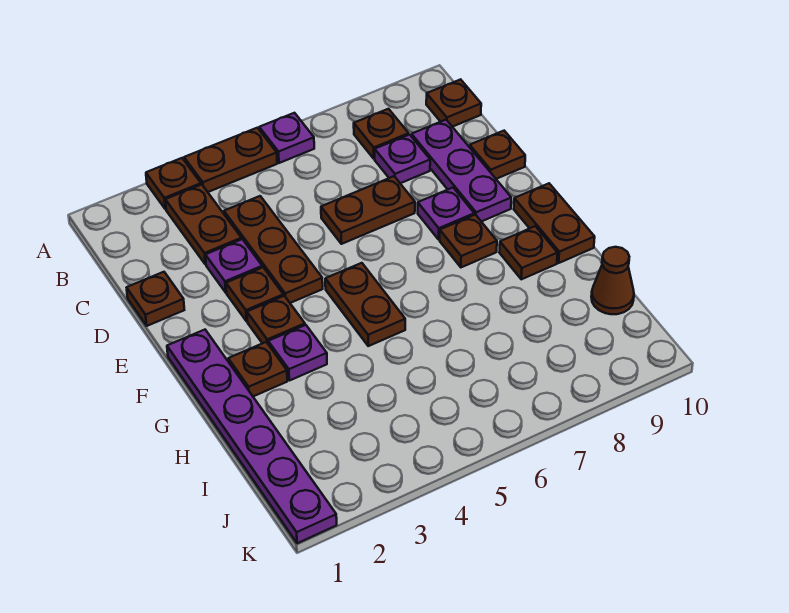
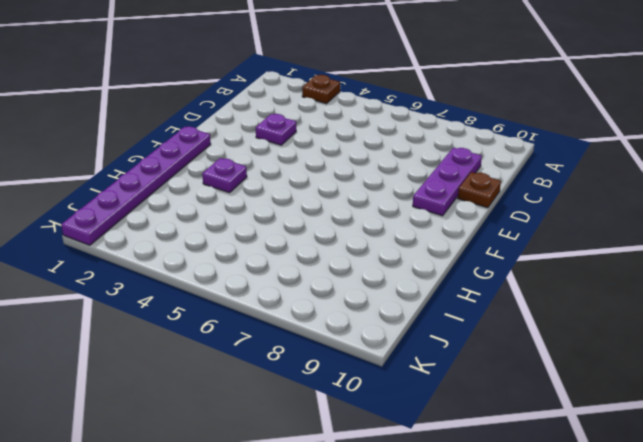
none -> brown 1x2 plate [184,128,277,192]
none -> purple 1x1 plate [259,113,314,163]
none -> brown 1x2 plate [165,185,242,264]

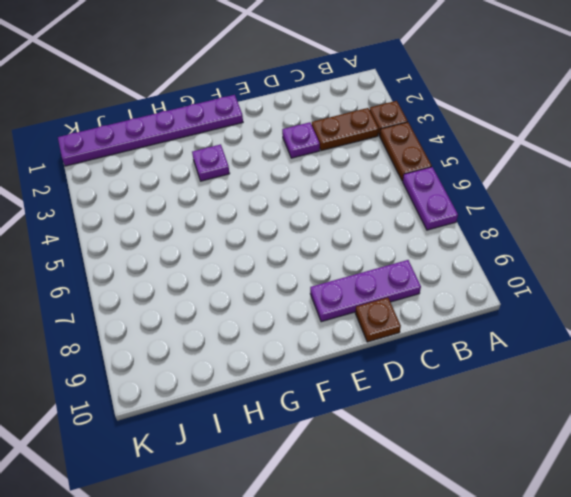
purple 1x2 plate [403,167,458,230] -> purple 1x1 plate [259,113,314,163]
none -> brown 1x1 plate [354,109,409,159]
none -> brown 1x1 plate [426,79,481,127]
none -> brown 1x3 plate [224,196,323,303]

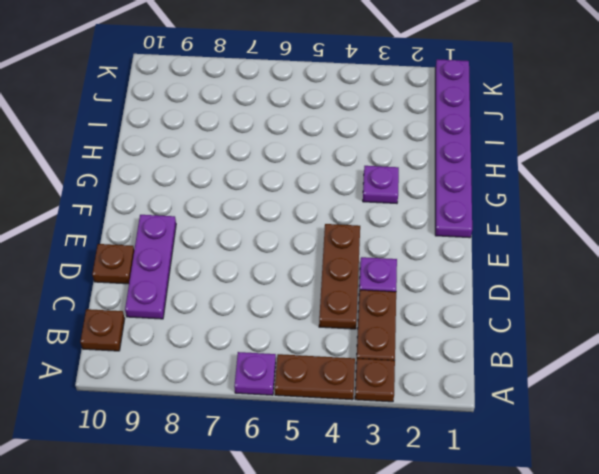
none -> brown 1x1 plate [354,109,409,159]
none -> purple 1x1 plate [375,135,430,183]
none -> brown 1x1 plate [127,272,184,326]

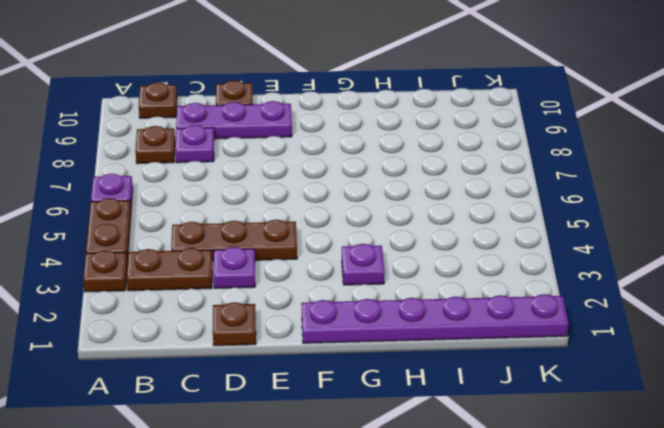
none -> brown 1x2 plate [321,176,415,244]
none -> brown 1x1 plate [226,267,283,321]
none -> purple 1x1 plate [418,188,474,239]

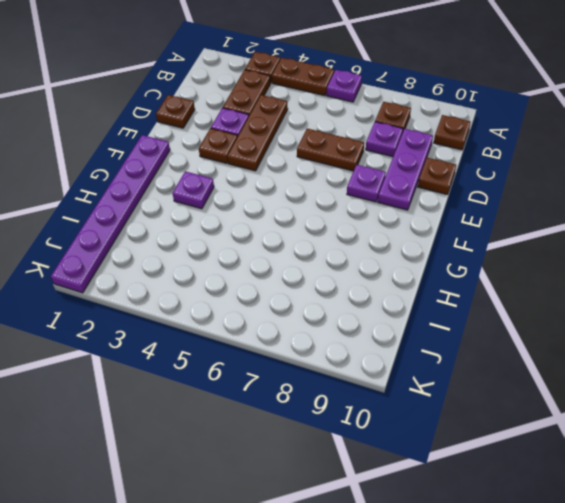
none -> brown 1x1 plate [247,296,305,343]
none -> brown 1x2 plate [325,263,405,346]
none -> brown 1x1 plate [440,215,497,267]

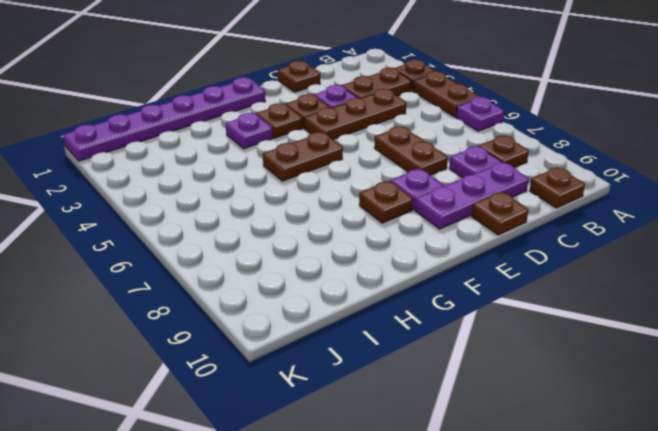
none -> brown 1x2 plate [514,183,595,263]
none -> brown 1x1 plate [228,342,287,396]
none -> brown 1x1 plate [499,226,558,279]

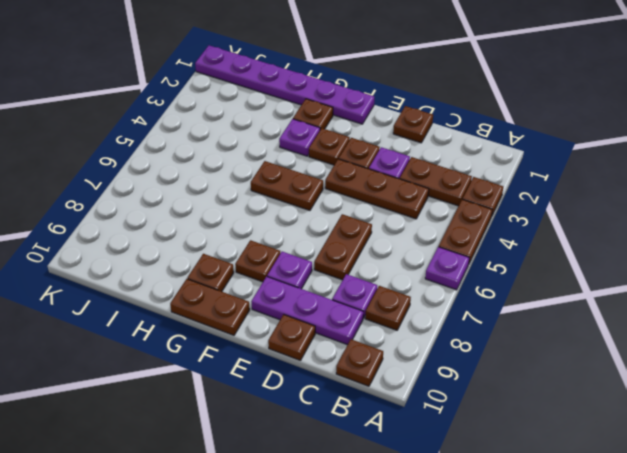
none -> brown 1x1 cone [591,247,634,314]

